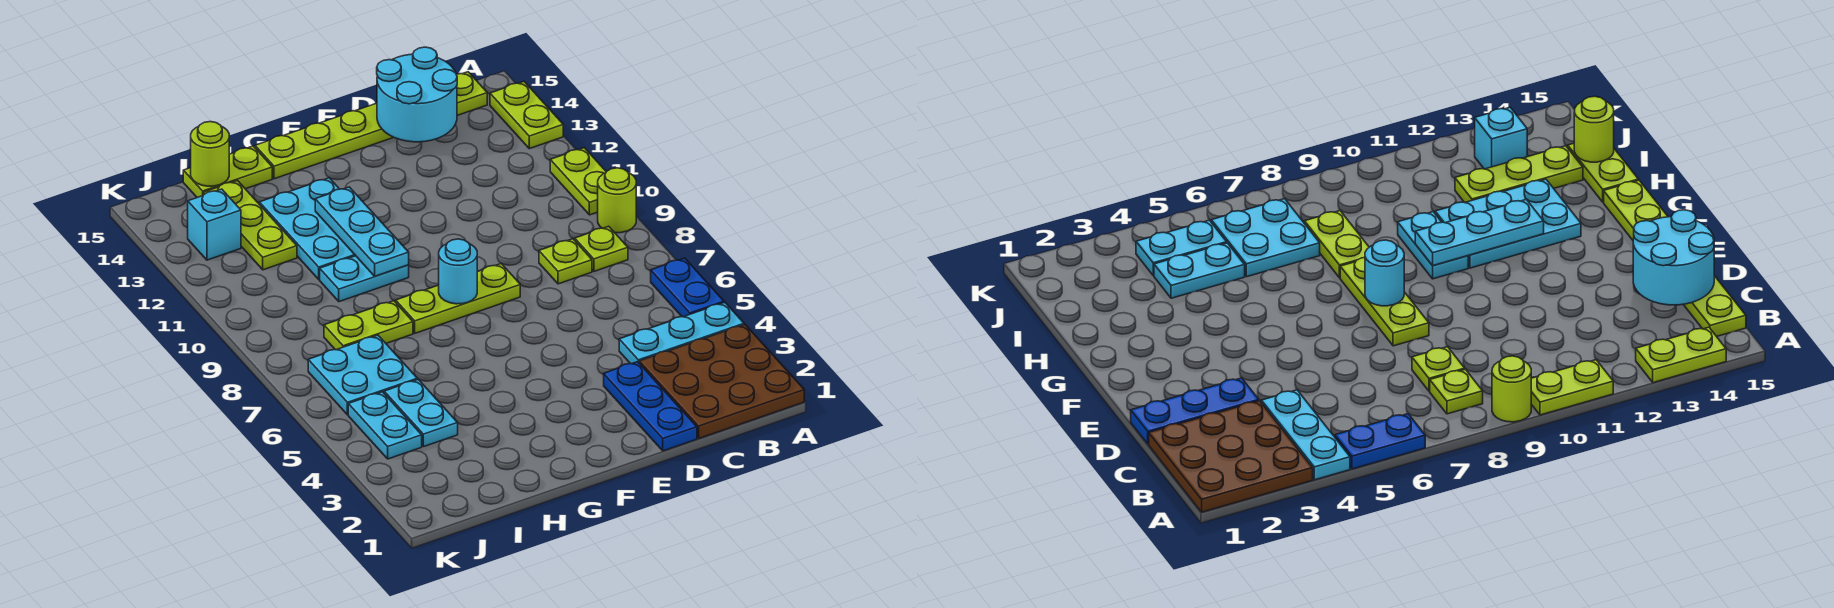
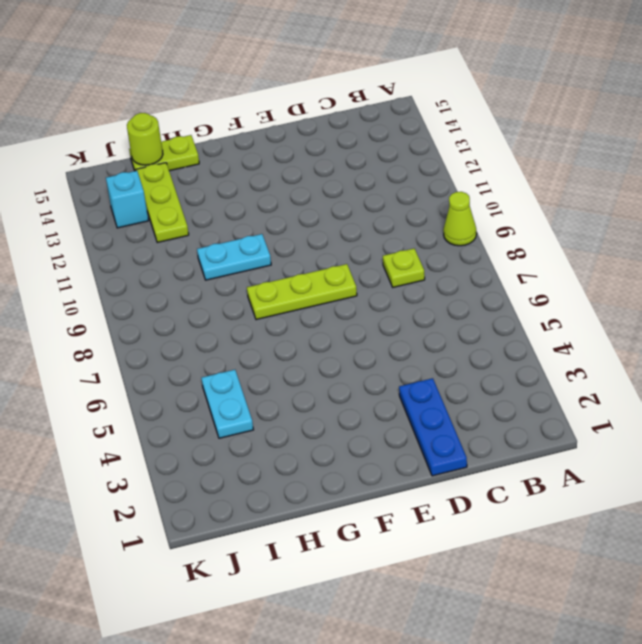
lime 1x1 cone [443,192,477,246] -> lime 1x1 round brick [598,168,636,233]
none -> brown 3x3 plate [639,325,804,438]
none -> cyan 1x3 plate [619,302,744,364]
none -> blue 1x2 plate [651,258,724,317]

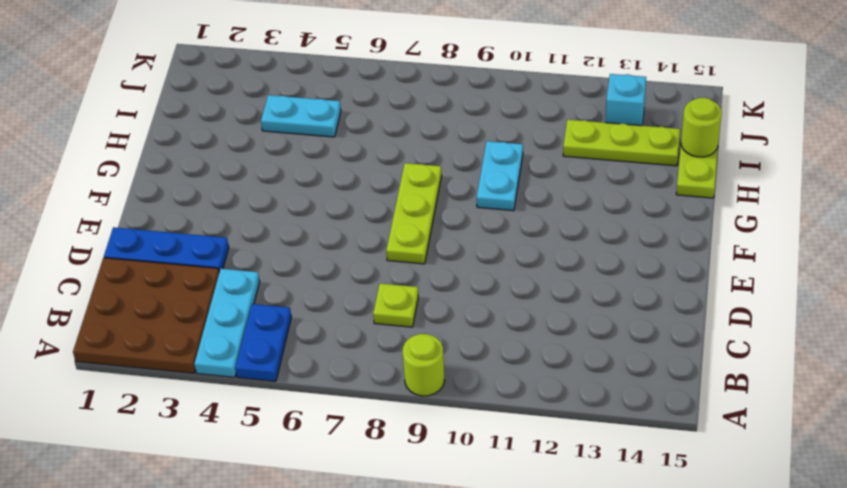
blue 1x2 plate [235,304,291,381] -> blue 1x2 plate turned to [651,258,724,317]
none -> lime 1x2 plate [550,148,606,215]
none -> lime 1x2 plate [490,82,563,149]
none -> lime 1x1 plate [575,226,628,271]

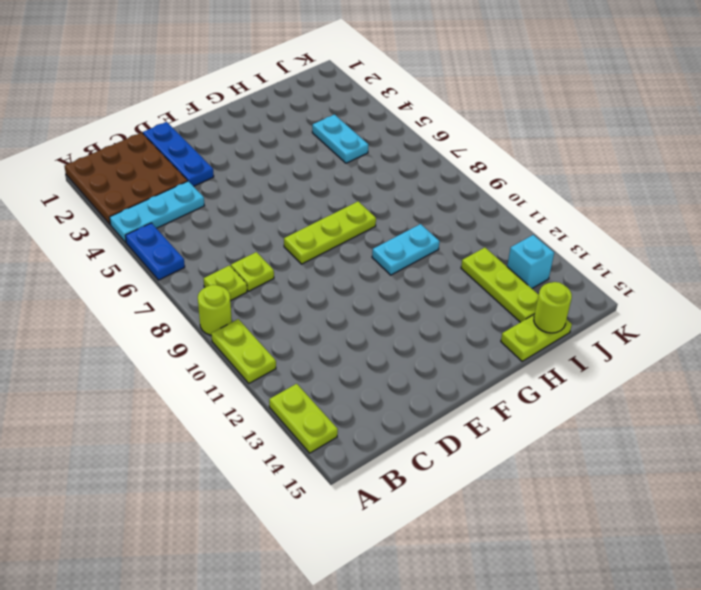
none -> lime 1x6 plate [255,72,487,179]
none -> cyan 2x3 plate [259,178,356,279]
none -> lime 1x2 plate [324,301,413,350]

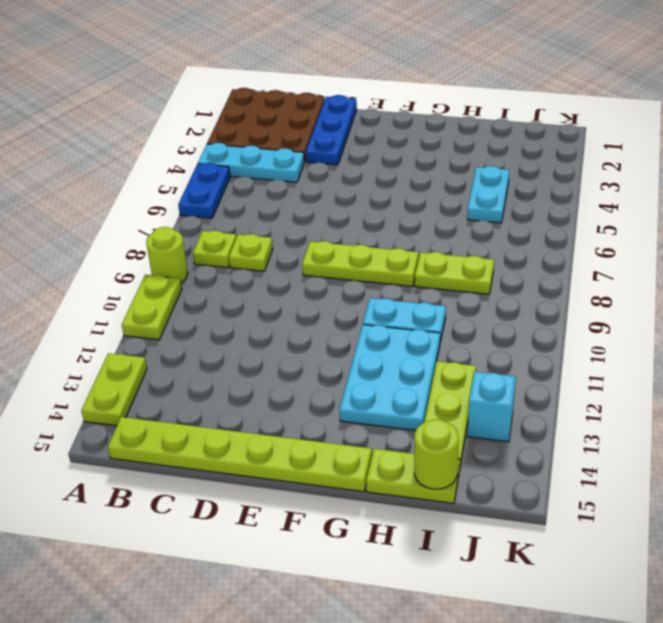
none -> cyan 2x2 plate [308,335,417,415]
none -> cyan 1x2 plate [348,392,422,459]
none -> cyan 2x2 round brick [377,47,457,142]

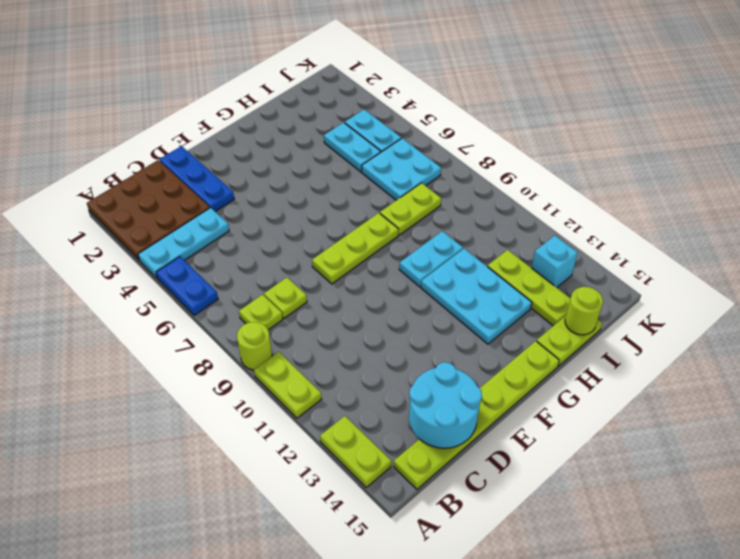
none -> cyan 1x1 round brick [439,239,477,304]
none -> cyan 1x3 plate [315,187,409,276]

